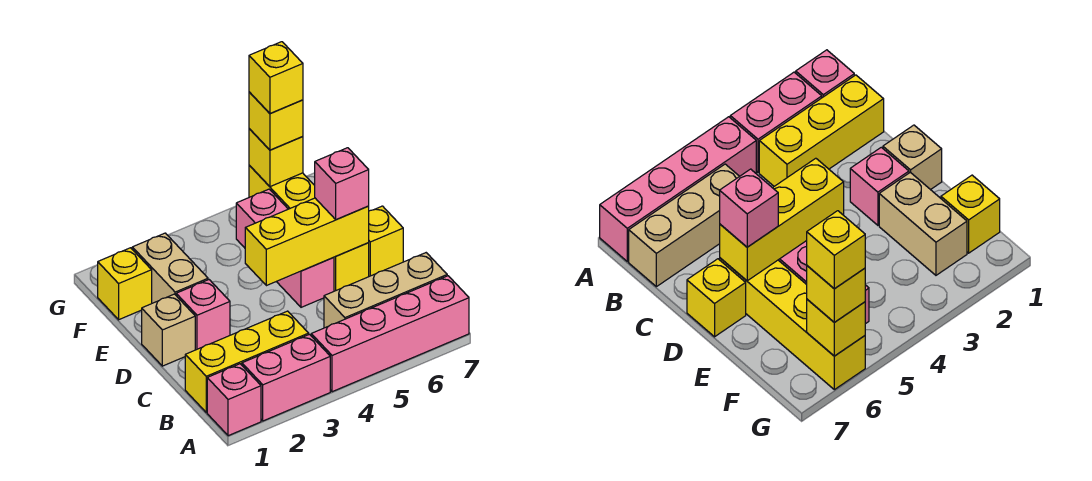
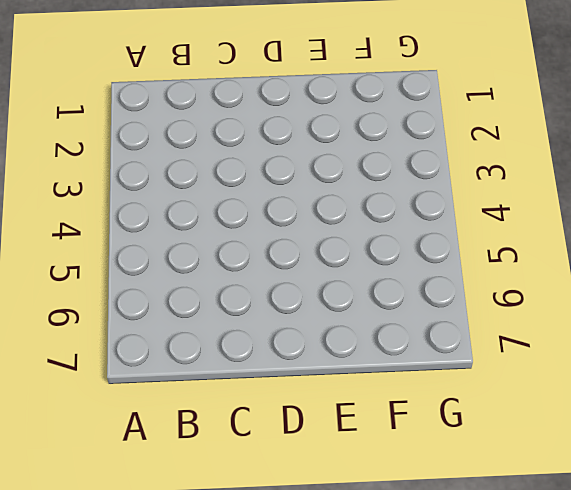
none -> pink 1x1 brick [207,364,261,436]
none -> pink 1x2 brick [242,334,330,421]
none -> pink 1x4 brick [311,276,469,392]

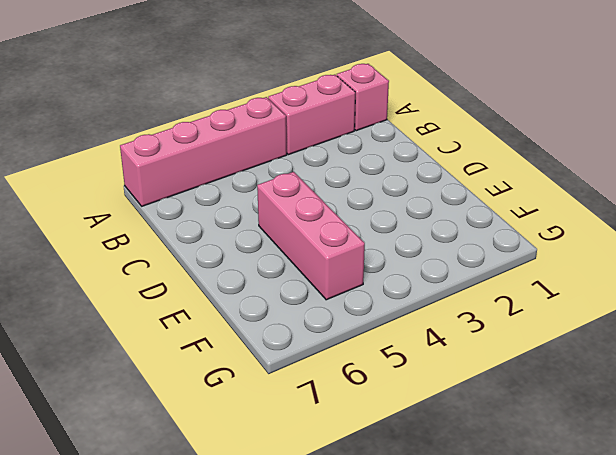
none -> yellow 1x3 brick [185,311,309,412]
none -> tan 1x3 brick [324,253,447,328]
none -> tan 1x1 brick [142,294,195,366]

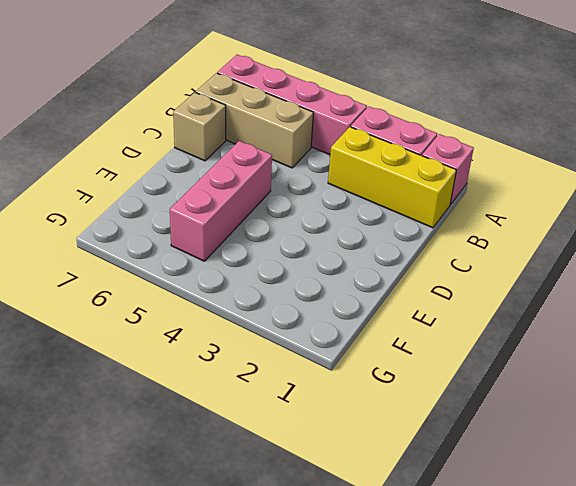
tan 1x1 brick [173,92,226,161] -> tan 1x1 brick moved to [142,294,195,366]
none -> pink 1x1 brick [176,280,230,350]
none -> yellow 1x4 brick [249,165,369,291]
none -> yellow 1x1 brick [368,206,403,276]

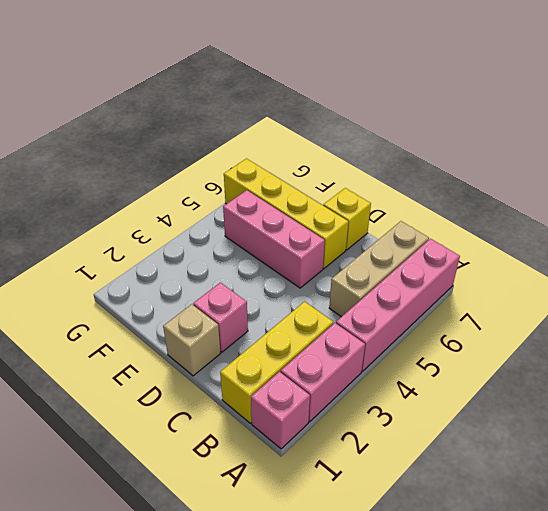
none -> tan 1x2 brick [132,233,208,303]
none -> yellow 1x1 brick [98,248,152,320]
none -> yellow 1x3 brick [245,198,369,286]

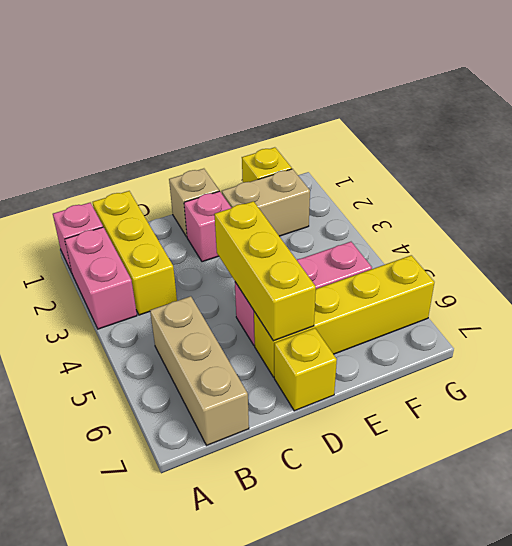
none -> pink 1x4 brick [311,276,469,392]
none -> yellow 1x1 brick [249,129,303,187]
none -> pink 1x1 brick [315,148,369,220]

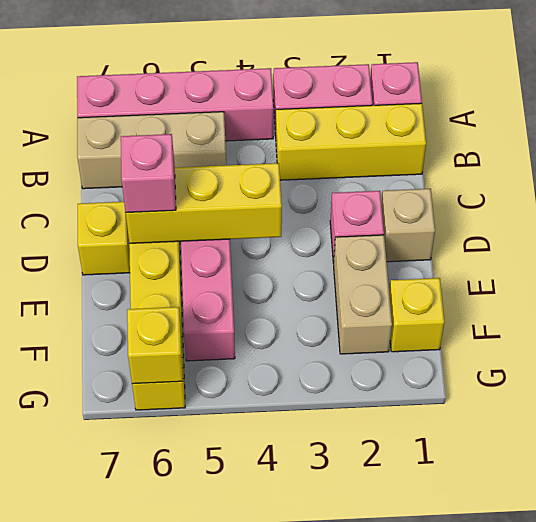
none -> yellow 1x1 brick [249,92,303,150]
none -> yellow 1x1 brick [249,42,303,114]

